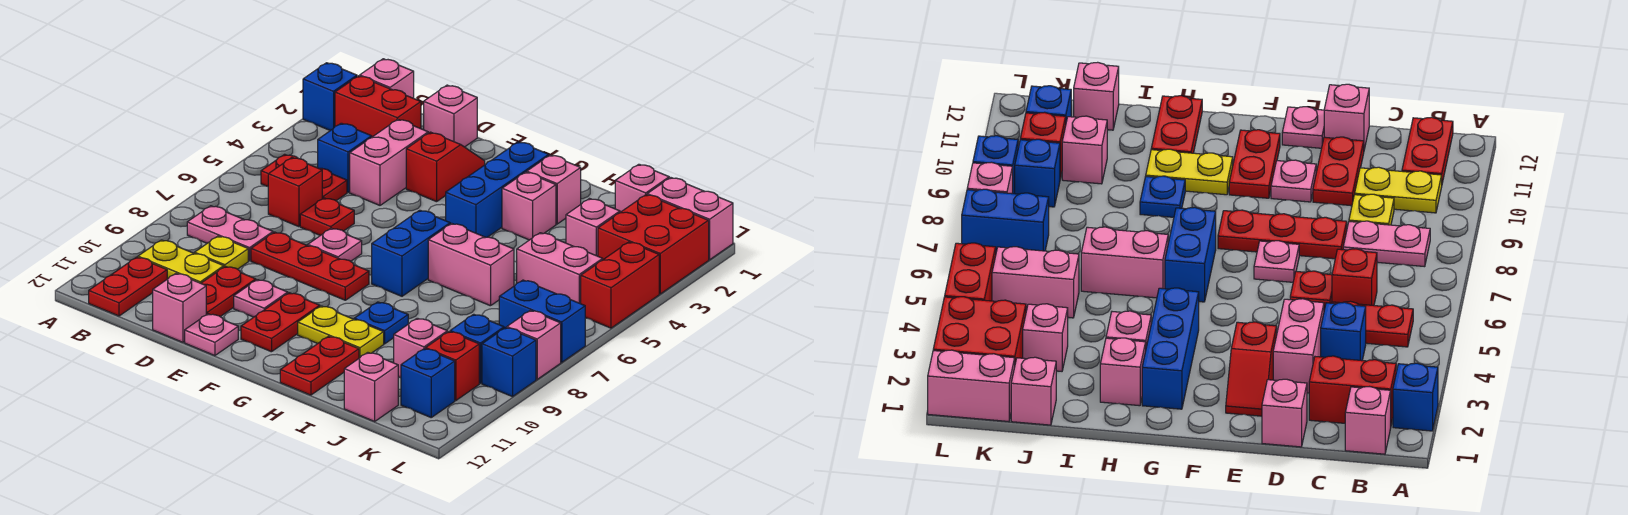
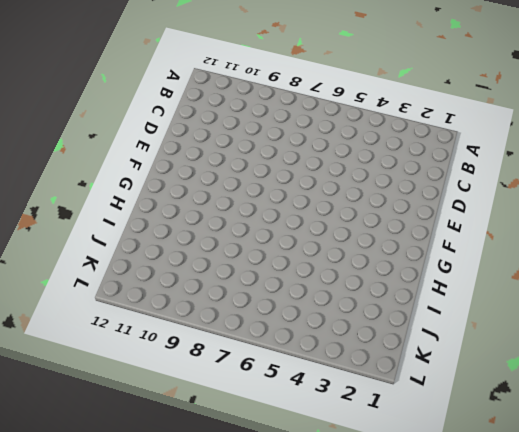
none -> blue 1x1 brick [303,63,357,131]
none -> pink 1x1 brick [360,59,414,98]
none -> red 1x2 brick [335,76,421,137]
none -> red 1x2 plate [261,154,347,201]

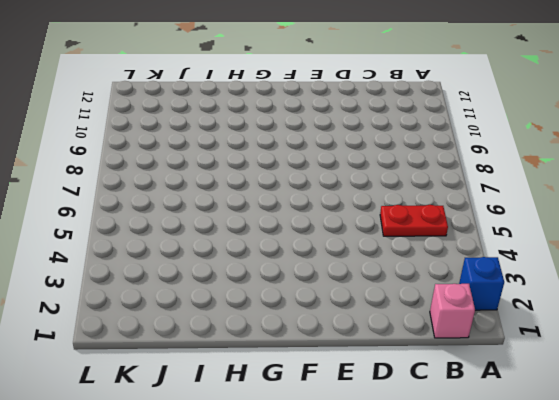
none -> red 1x2 brick [335,76,421,137]
none -> pink 1x2 plate [187,206,273,261]
none -> yellow 1x2 plate [138,240,224,283]
none -> red 1x2 plate [89,257,167,316]

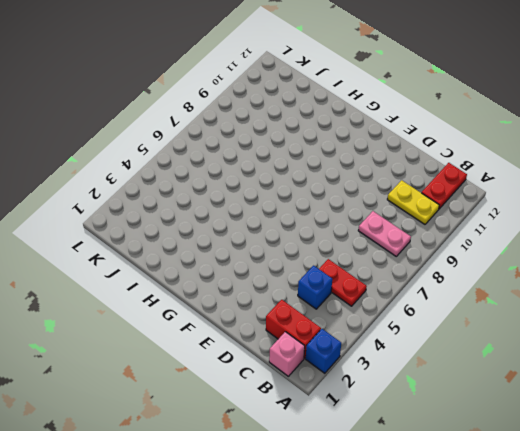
none -> red 1x1 brick [268,158,322,227]
none -> yellow 1x1 plate [195,236,248,269]
none -> pink 1x1 brick [424,85,477,147]
none -> pink 1x2 brick [350,119,428,205]

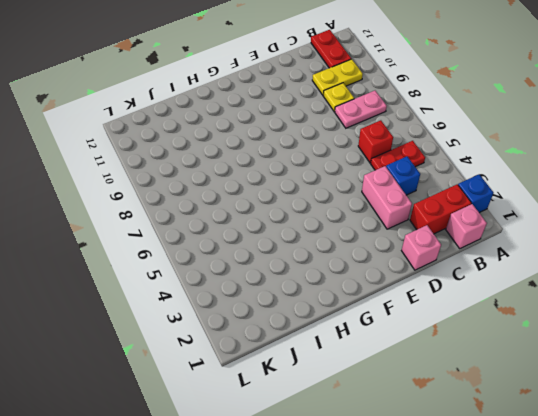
none -> red 1x1 plate [300,198,354,236]
none -> red 1x3 plate [251,232,369,300]
none -> red 1x2 plate [201,266,256,317]
none -> pink 1x1 brick [153,273,206,342]

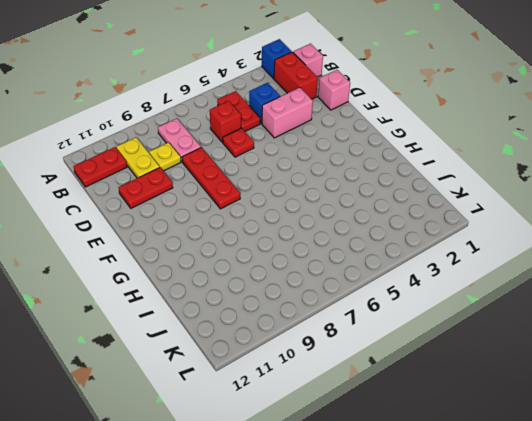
none -> pink 1x1 brick [153,273,206,342]
none -> red 1x2 slope [406,132,485,202]
none -> pink 1x1 plate [308,228,362,261]
none -> pink 1x1 plate [234,280,288,317]

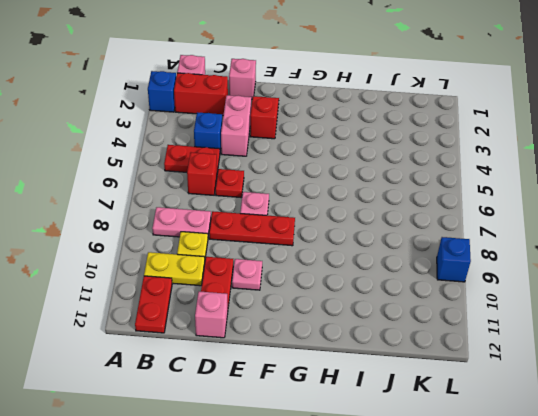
none -> pink 1x1 plate [185,314,238,356]
none -> red 1x2 plate [241,293,320,352]
none -> blue 1x3 brick [446,142,549,237]
none -> blue 1x2 brick [372,210,450,296]

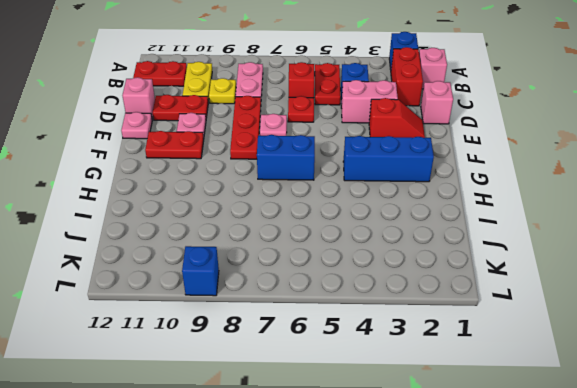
none -> yellow 1x2 plate [298,306,384,358]
none -> pink 1x1 brick [527,155,581,224]
none -> pink 1x1 brick [502,172,556,240]
none -> pink 1x2 brick [428,223,514,306]

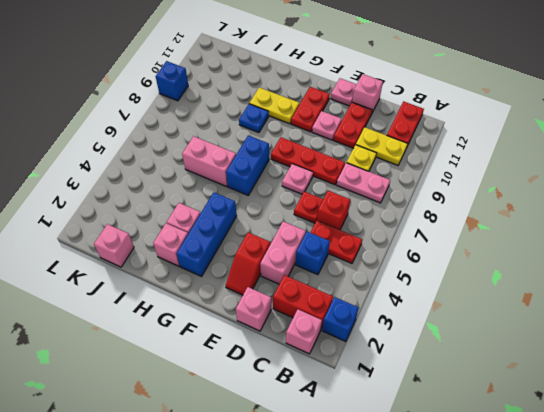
none -> red 1x2 plate [280,336,359,395]
none -> pink 1x1 brick [566,199,620,256]
none -> pink 1x2 brick [517,233,603,304]
none -> pink 1x1 brick [394,318,447,378]

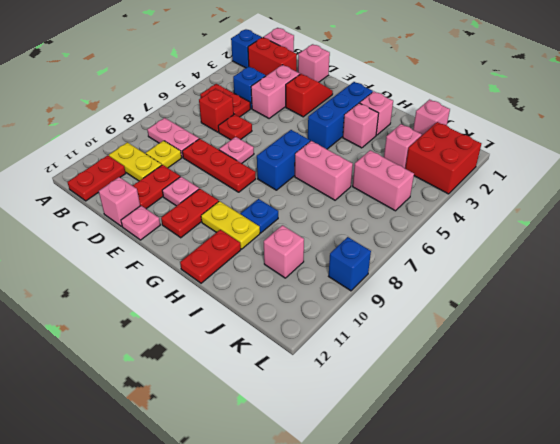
none -> pink 1x1 brick [344,353,398,421]
none -> pink 1x2 brick [647,178,733,260]
none -> blue 1x2 brick [499,280,585,362]
none -> blue 1x1 brick [450,314,504,383]

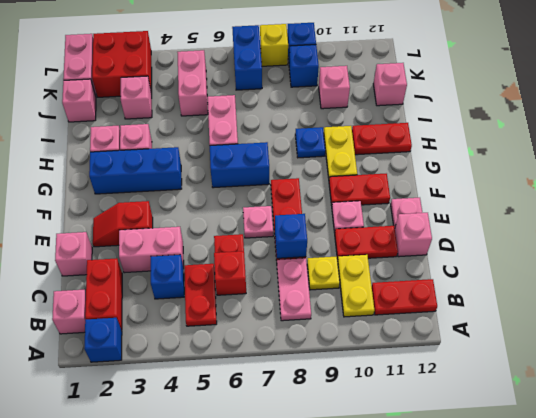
blue 1x1 brick [275,214,307,258] -> blue 1x1 brick moved to [401,349,455,417]
yellow 1x1 brick [260,24,288,66] -> pink 1x1 brick [507,310,561,379]
none -> red 1x1 brick [426,332,479,400]
none -> red 1x2 brick [581,242,659,328]

